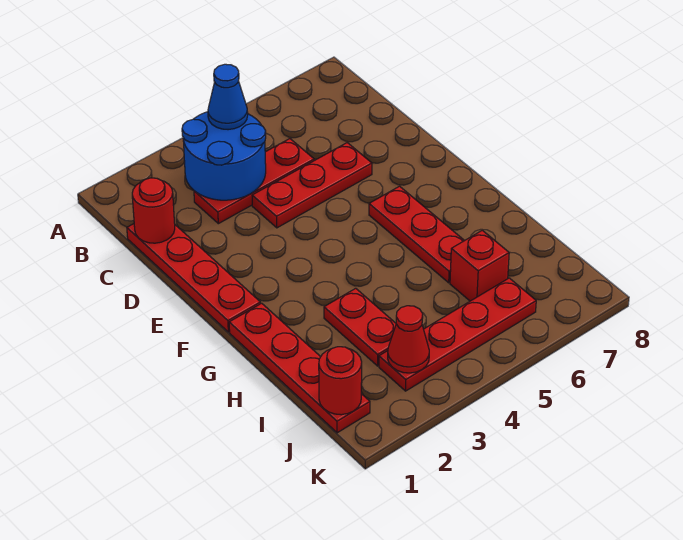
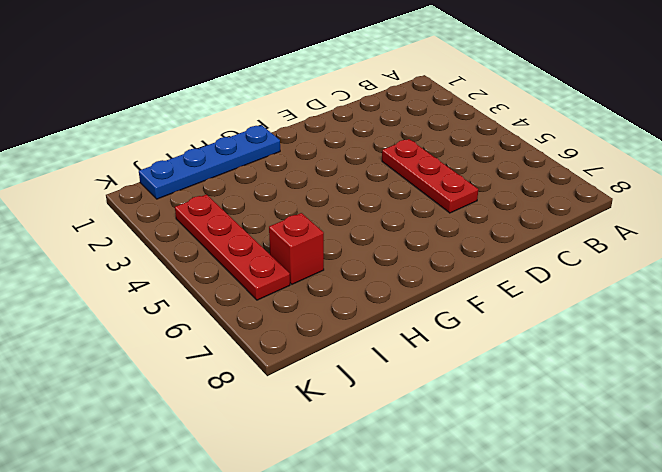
blue 1x4 plate [139,125,280,199] -> red 1x4 plate [229,303,370,433]
none -> red 1x4 plate [127,224,261,332]
none -> red 1x3 plate [194,139,314,224]
none -> red 1x3 plate [369,186,464,283]

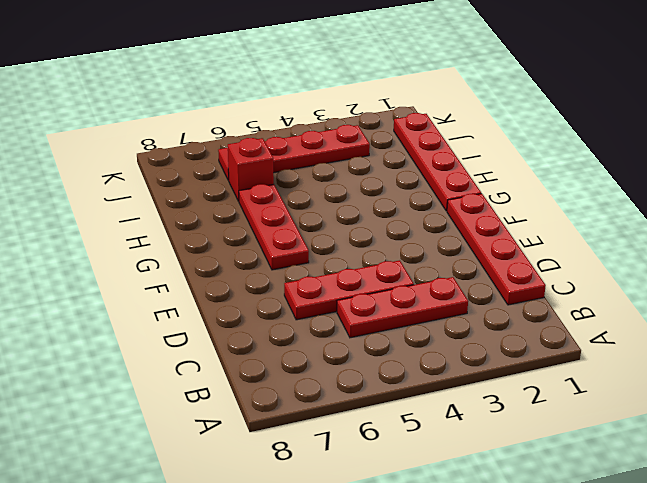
none -> red 1x2 plate [324,288,396,366]
none -> blue 2x2 round brick [182,112,266,200]
none -> red 1x1 round brick [132,178,175,243]

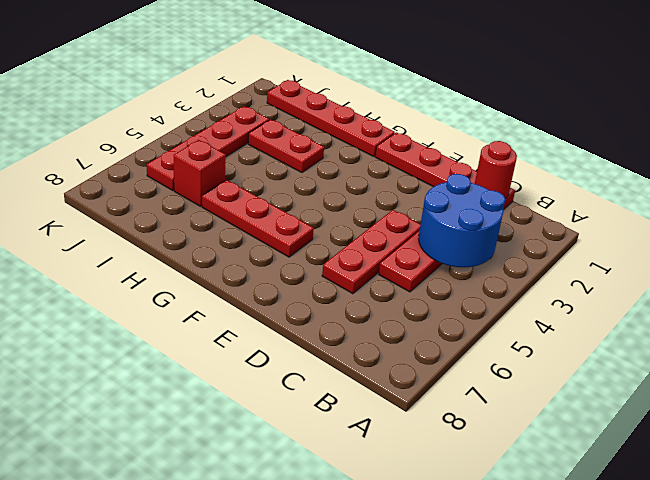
none -> red 1x1 round brick [319,347,362,415]
none -> red 1x1 cone [388,306,429,373]
none -> blue 1x1 cone [208,64,248,130]

